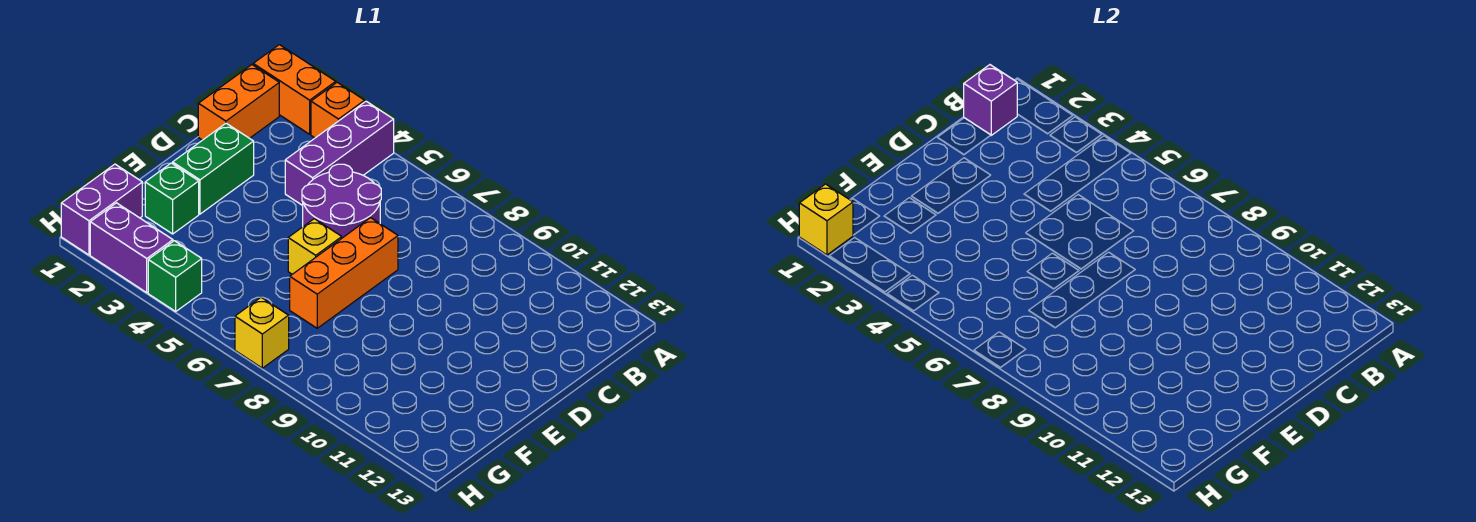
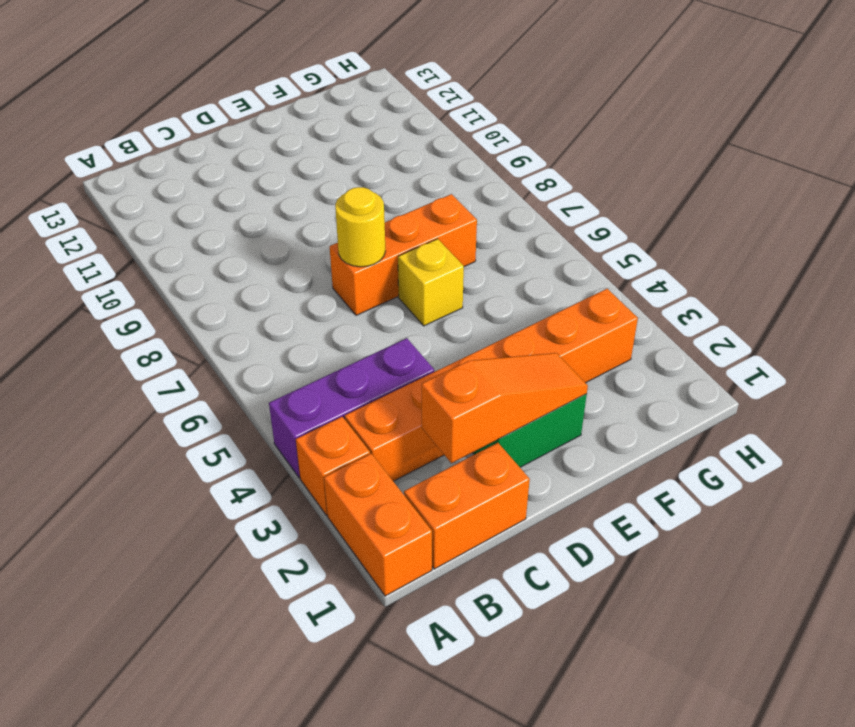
orange 1x6 brick [345,289,638,481] -> none
orange 1x3 slope [422,353,588,463] -> none
yellow 1x1 round brick [335,187,385,267] -> none
none -> purple 2x2 round brick [302,164,381,238]
none -> green 1x1 brick [145,163,199,234]
none -> purple 1x2 brick [61,164,142,255]

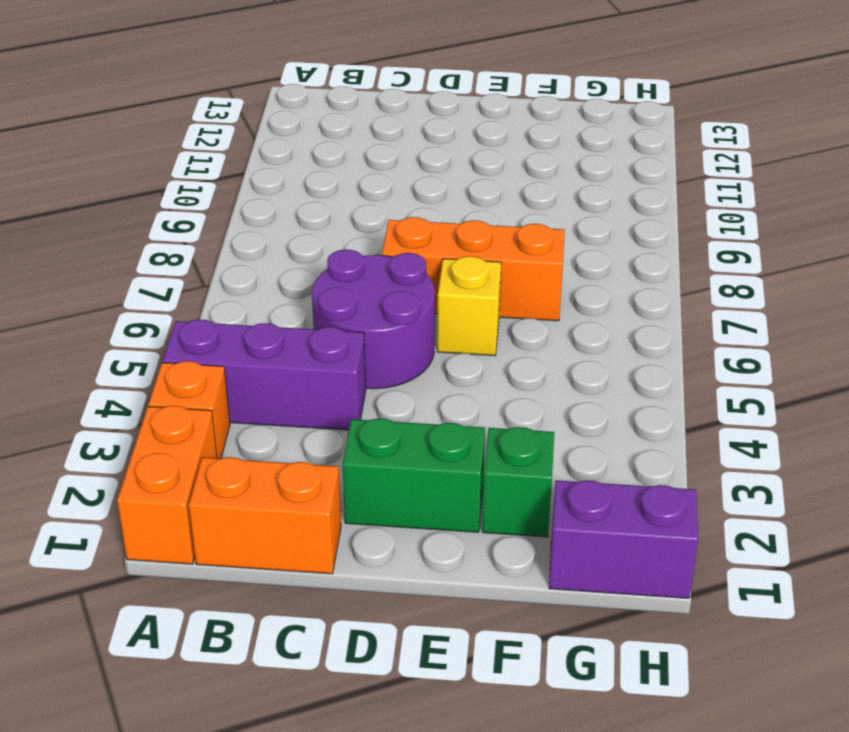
none -> purple 1x2 brick [90,203,173,293]
none -> green 1x1 brick [148,241,202,311]
none -> yellow 1x1 brick [235,297,289,368]

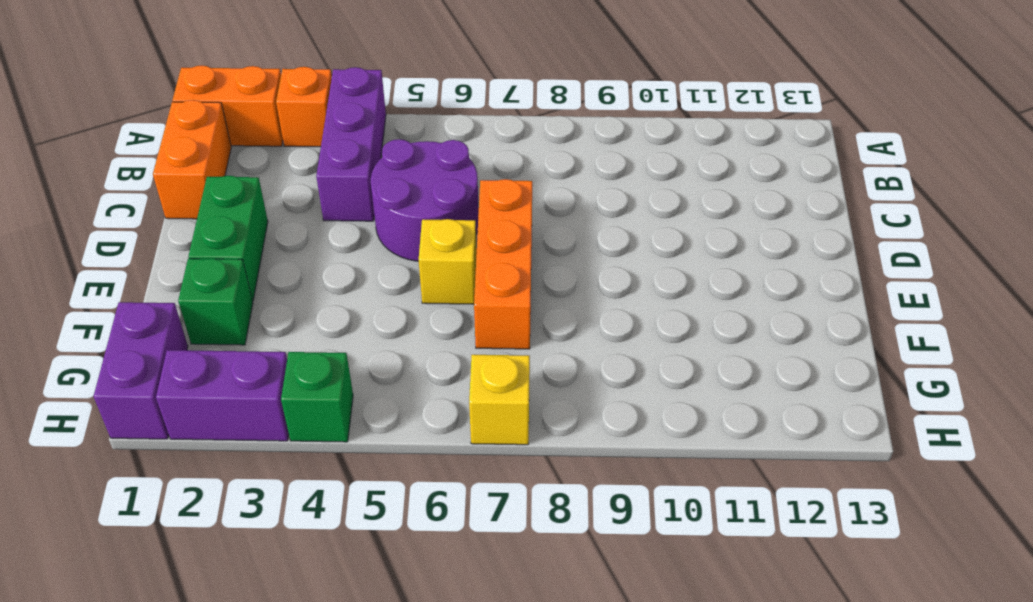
none -> purple 1x1 brick [964,65,1017,135]
none -> yellow 1x1 brick [799,184,853,255]

